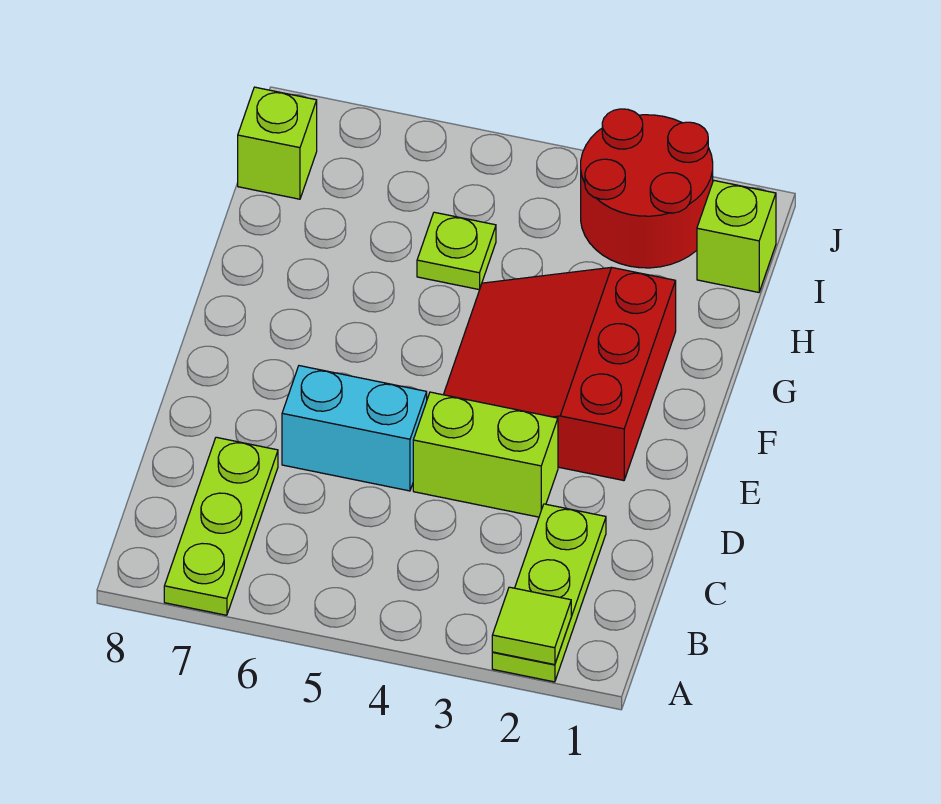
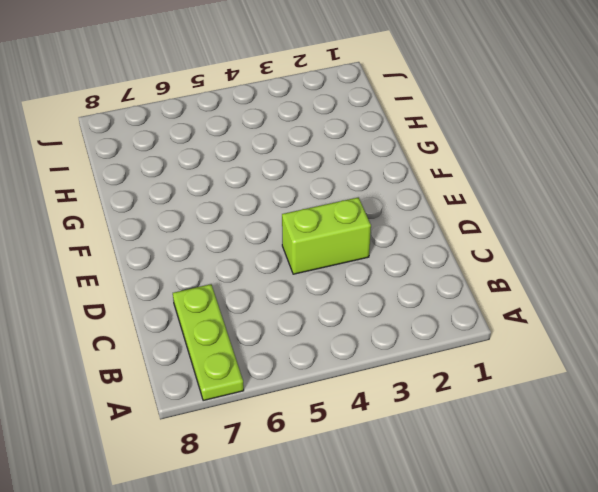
none -> lime 1x3 plate [492,504,606,682]
none -> cyan 1x2 brick [282,366,427,491]

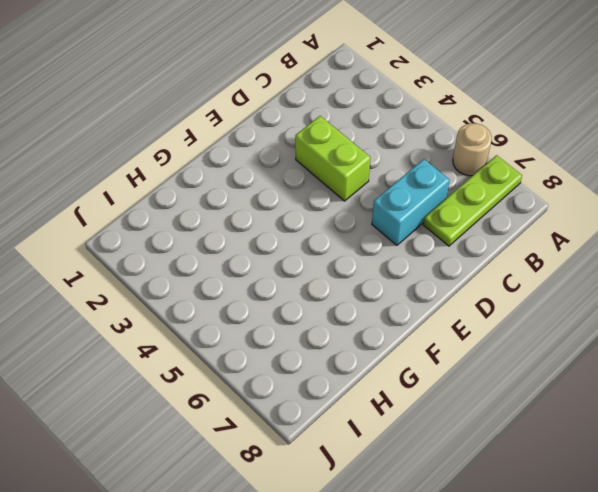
tan 1x1 round brick [453,123,492,176] -> none
cyan 1x2 brick [372,159,450,245] -> cyan 1x2 brick turned to [282,366,427,491]
none -> lime 1x3 plate [492,504,606,682]
none -> red 3x3 slope [444,267,676,481]

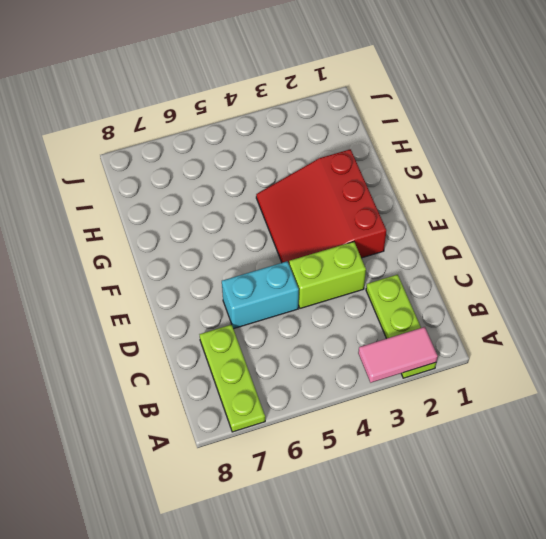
pink 1x2 tile [358,327,438,383] -> lime 1x1 tile [492,587,571,665]
none -> lime 1x1 plate [417,212,496,290]
none -> lime 1x1 brick [697,181,776,292]

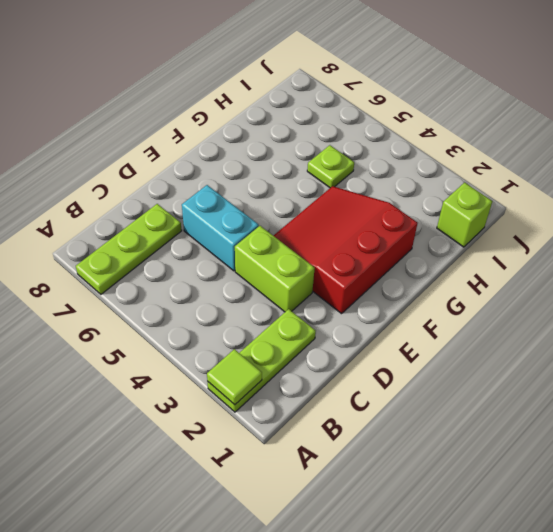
none -> red 2x2 round brick [581,109,713,268]
none -> lime 1x1 brick [238,87,317,199]

